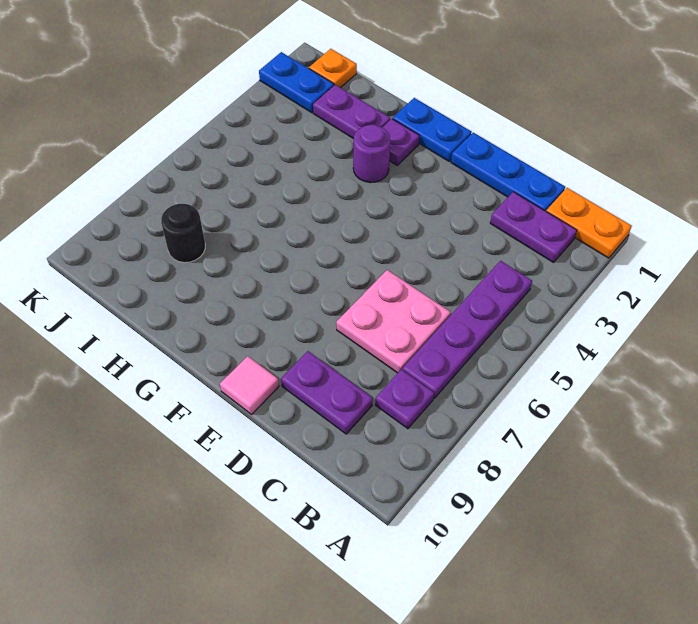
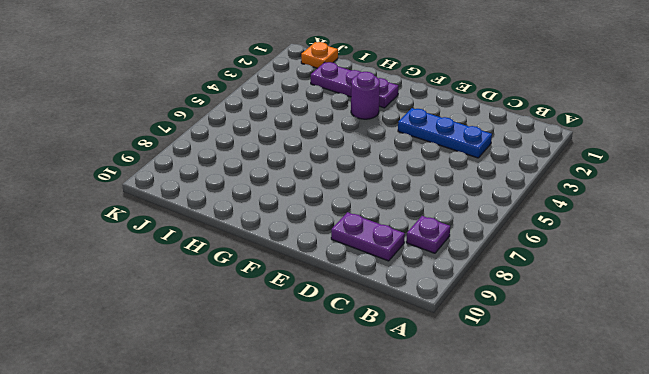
blue 1x3 plate [398,108,492,158] -> blue 1x3 plate moved to [451,133,565,211]
none -> orange 1x2 plate [546,188,632,258]
none -> purple 1x2 plate [490,192,577,263]
none -> purple 1x4 plate [402,261,532,398]

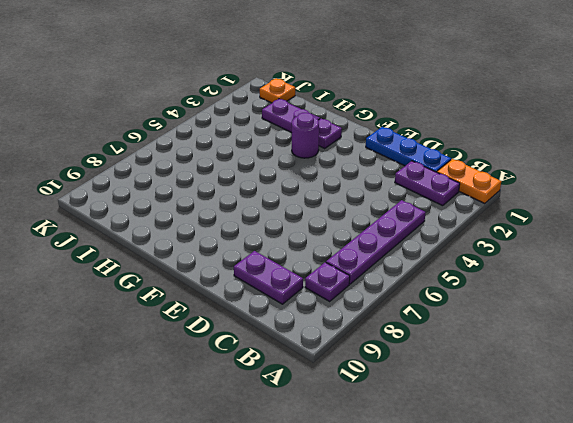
none -> pink 2x2 plate [336,270,451,373]
none -> pink 1x1 tile [220,356,279,414]
none -> blue 1x2 plate [393,98,472,161]

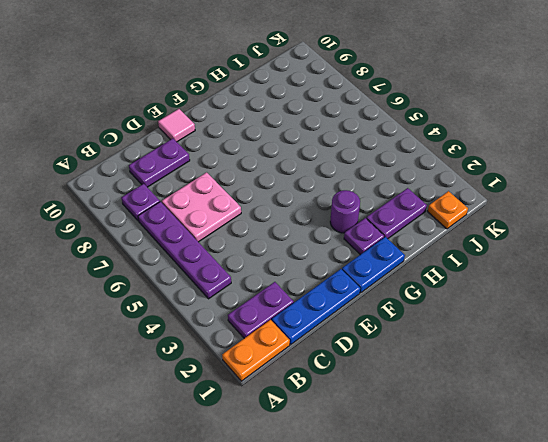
none -> black 1x1 round brick [161,204,205,263]
none -> blue 1x2 plate [259,52,334,113]

